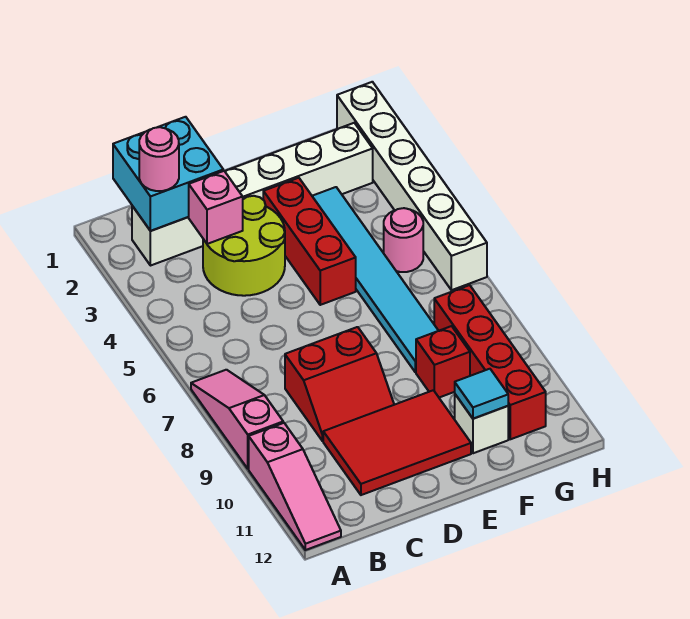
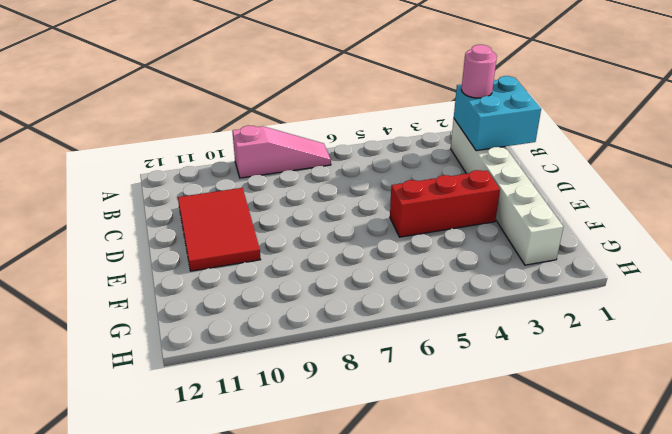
none -> pink 1x3 slope [249,423,341,550]
none -> lime 2x2 round brick [203,196,285,296]
none -> red 2x2 slope [285,327,394,441]

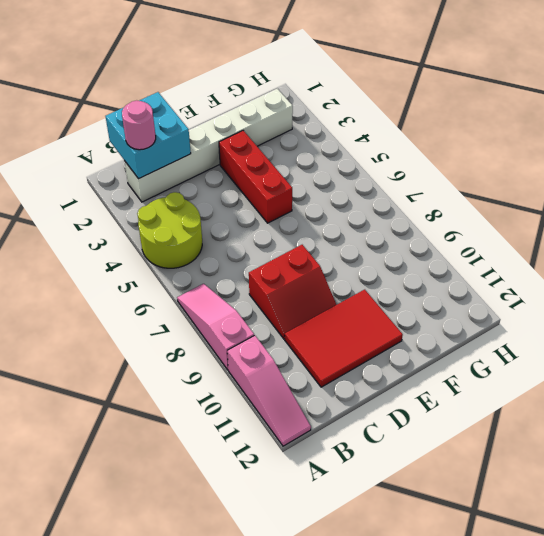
lime 2x2 round brick [137,192,202,268] -> lime 2x2 round brick moved to [203,196,285,296]
none -> cyan 1x6 tile [312,187,438,372]
none -> red 1x1 brick [416,326,470,398]
none -> white 1x1 brick [455,394,508,453]

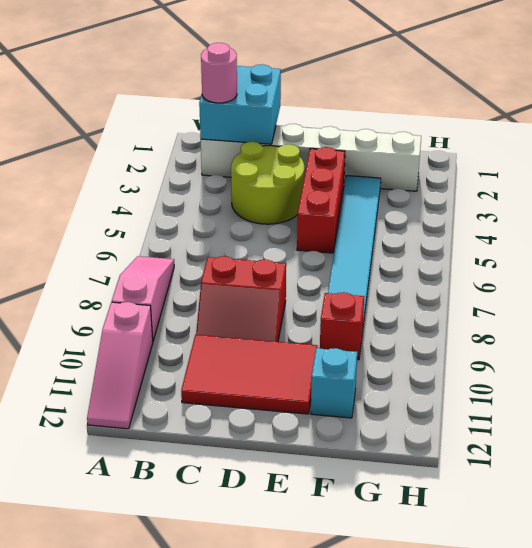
cyan 1x1 brick [311,348,357,418] -> white 1x1 brick [455,394,508,453]
none -> pink 1x1 round brick [384,208,423,272]
none -> red 1x4 brick [434,285,546,439]
none -> white 1x6 brick [337,82,487,290]

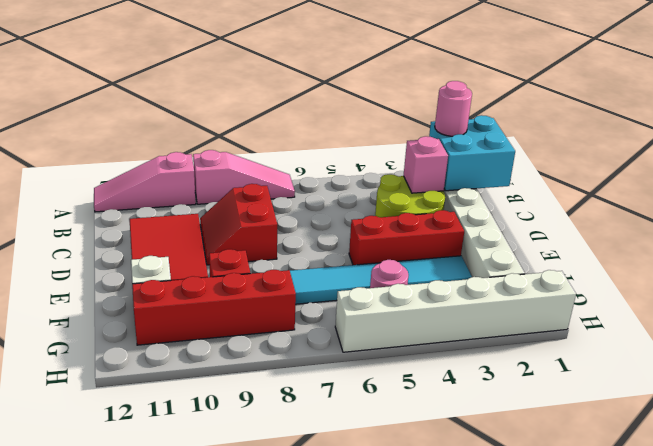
none -> cyan 1x1 tile [455,369,508,419]

